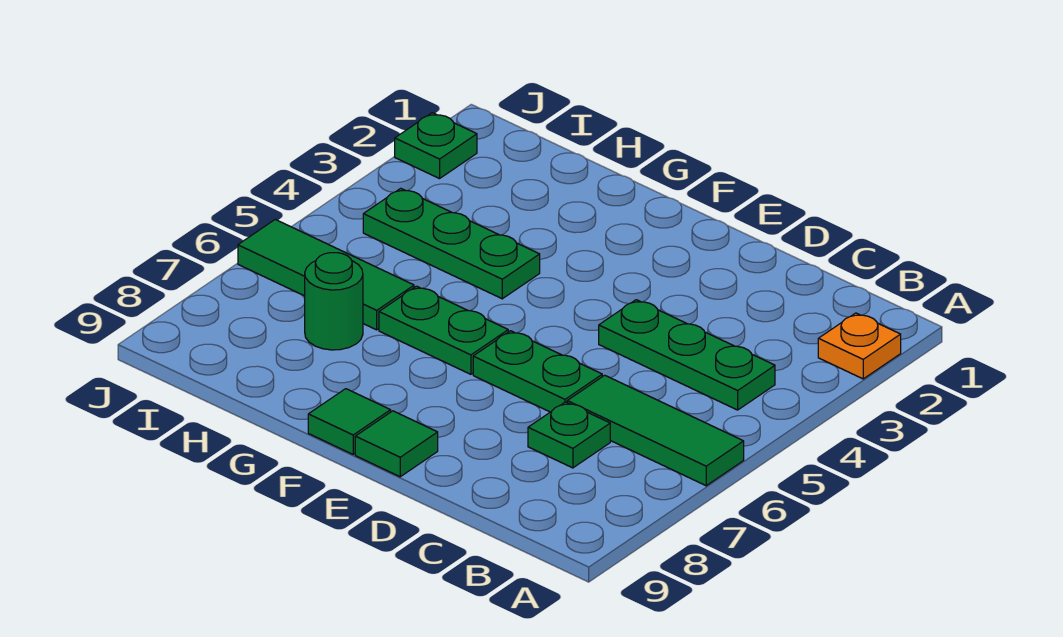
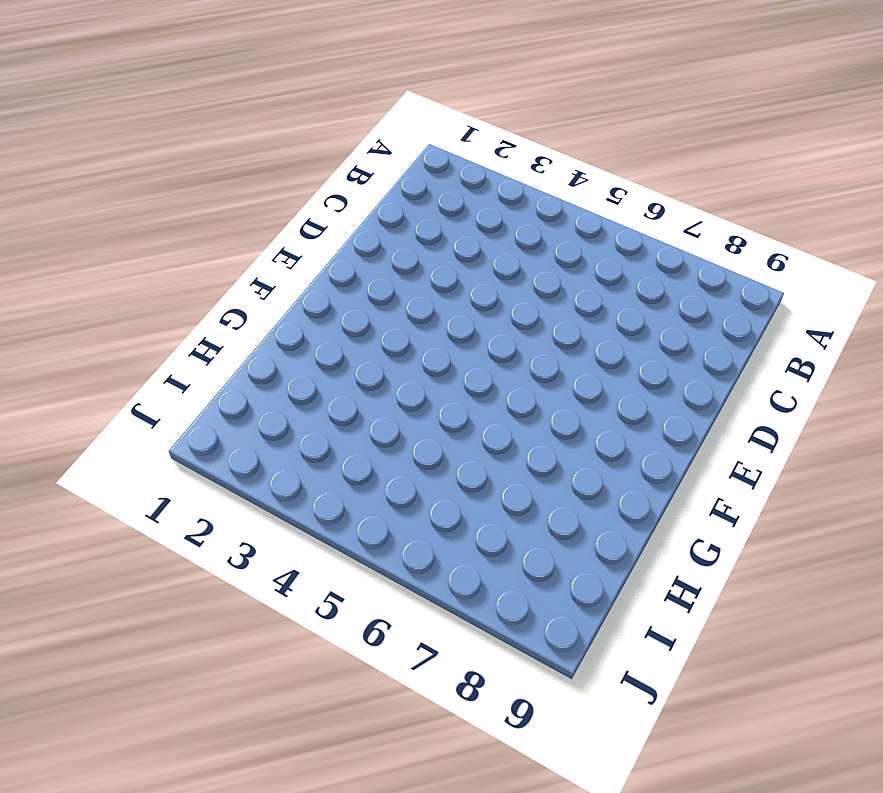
none -> orange 1x1 plate [818,313,901,379]
none -> green 1x3 tile [567,375,744,486]
none -> green 1x3 plate [599,300,775,410]

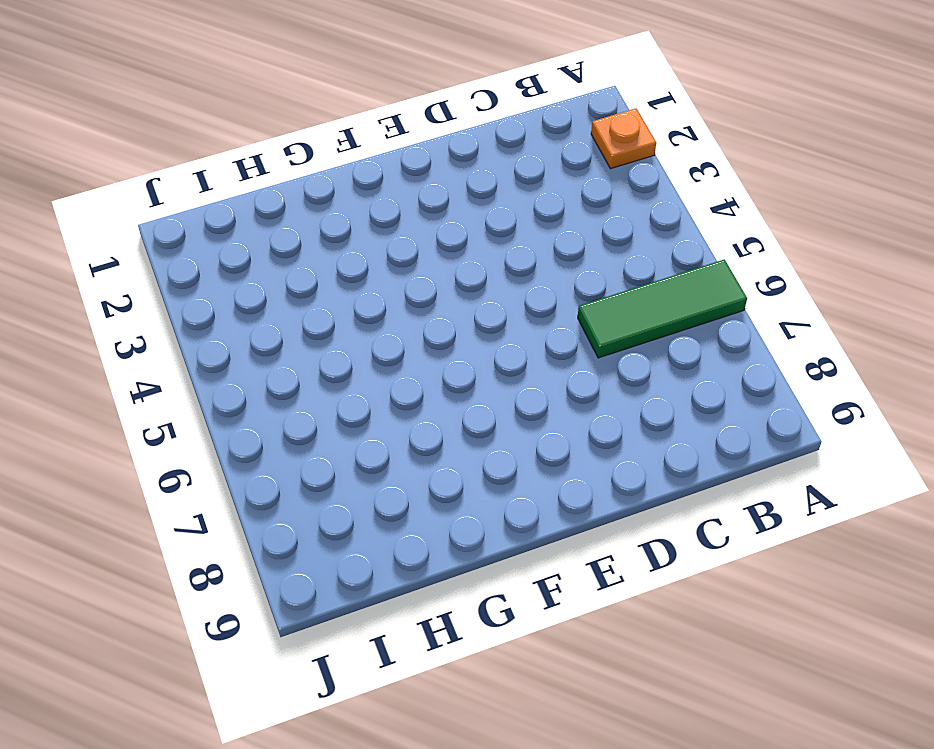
none -> green 1x3 plate [599,300,775,410]
none -> green 1x1 plate [528,402,610,468]
none -> green 1x2 plate [473,331,602,412]

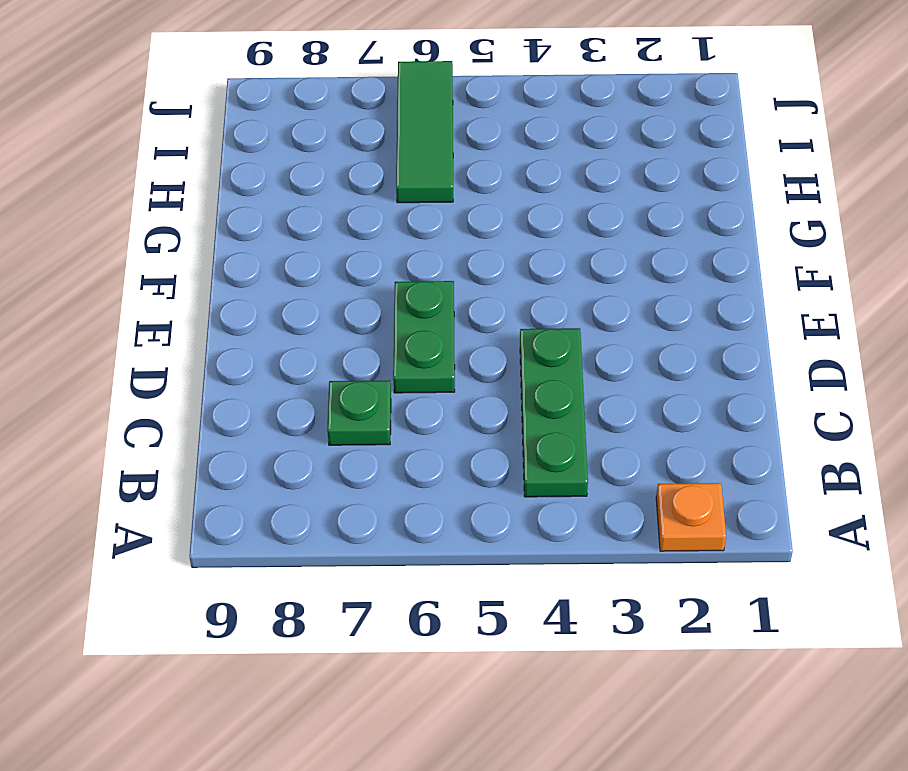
none -> green 1x3 tile [567,375,744,486]
none -> green 1x1 tile [355,411,438,477]
none -> green 1x2 plate [379,286,508,374]

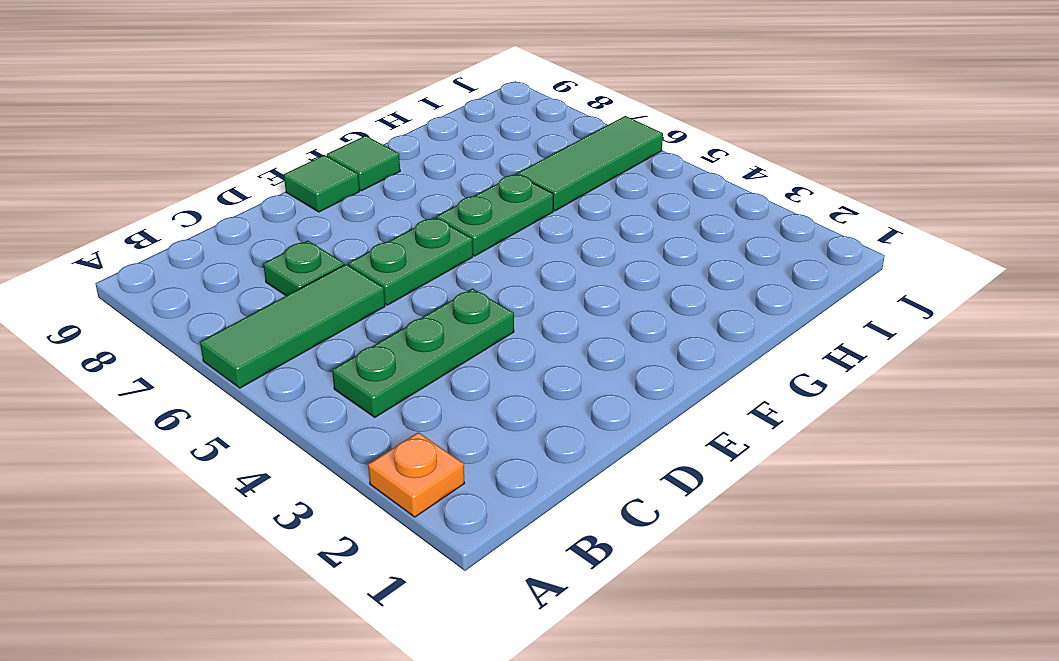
none -> green 1x3 plate [363,188,540,299]
none -> green 1x1 round brick [305,253,363,350]
none -> green 1x1 plate [395,113,477,179]

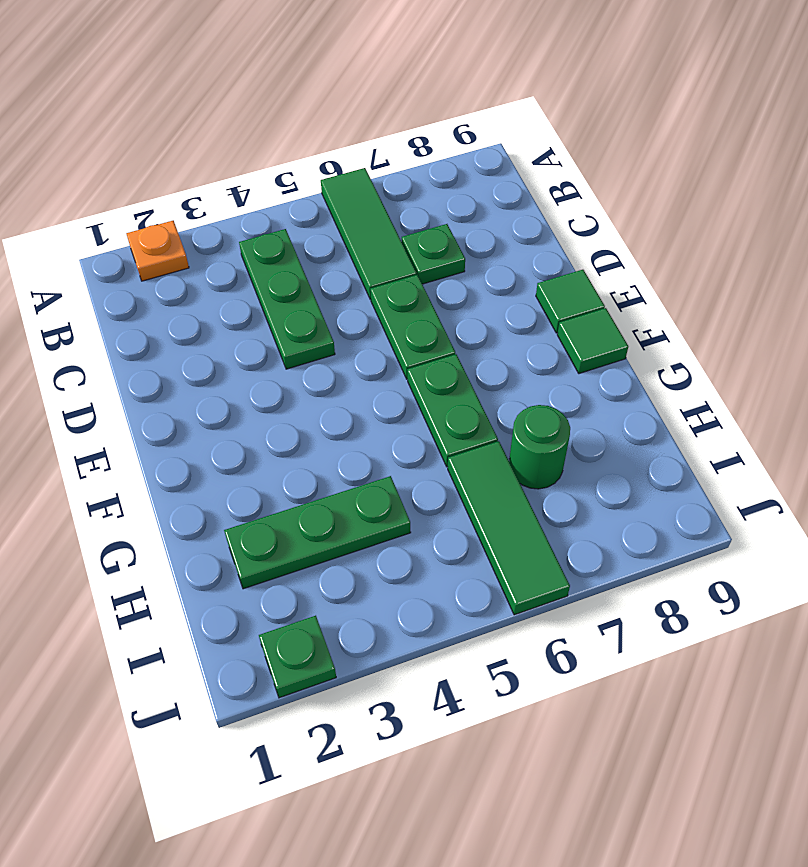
green 1x3 plate [224,476,411,589] -> green 1x3 plate turned to [363,188,540,299]

